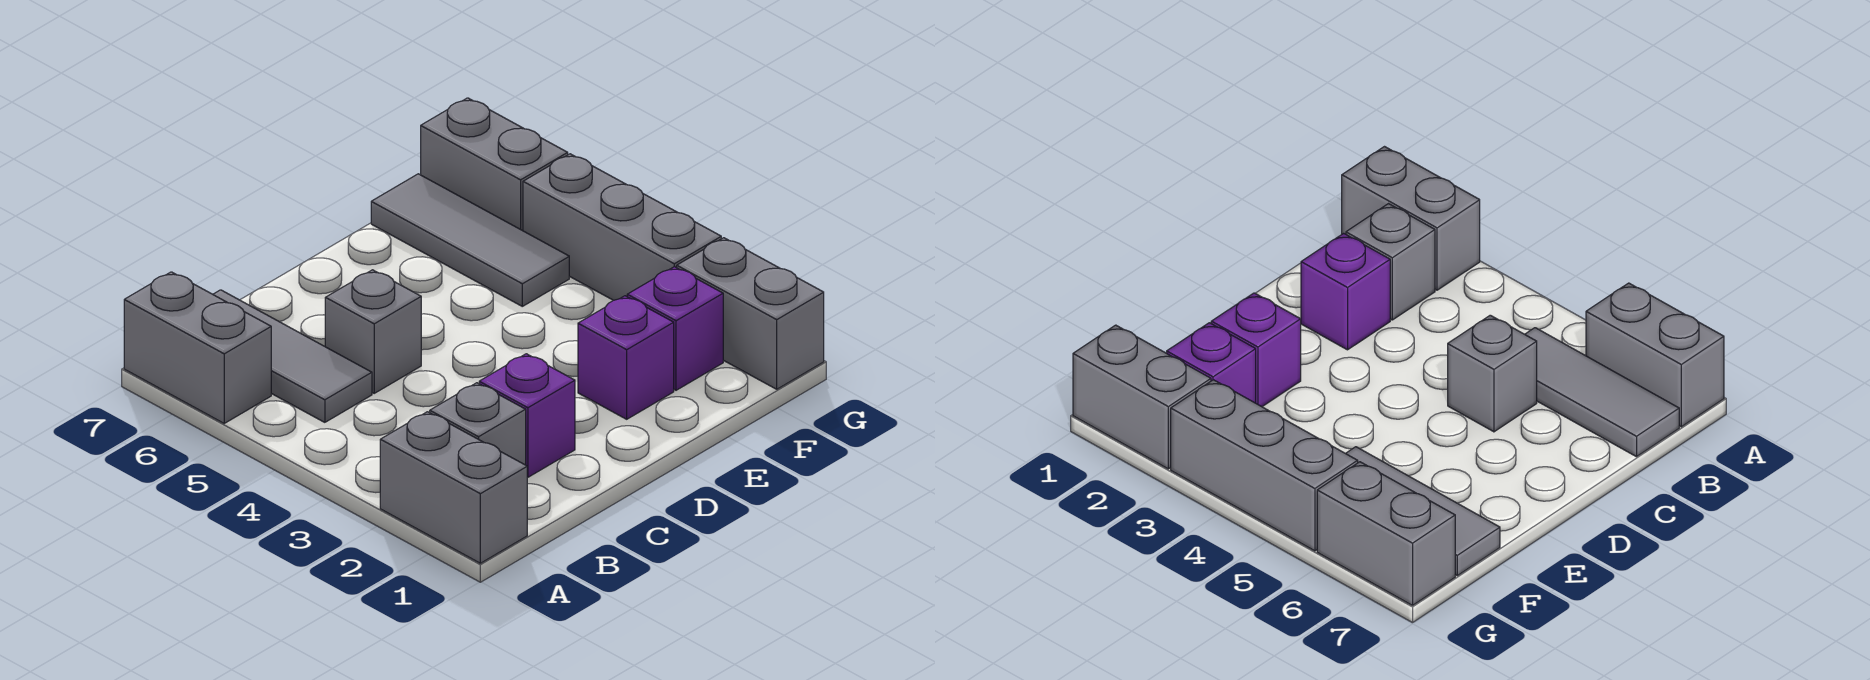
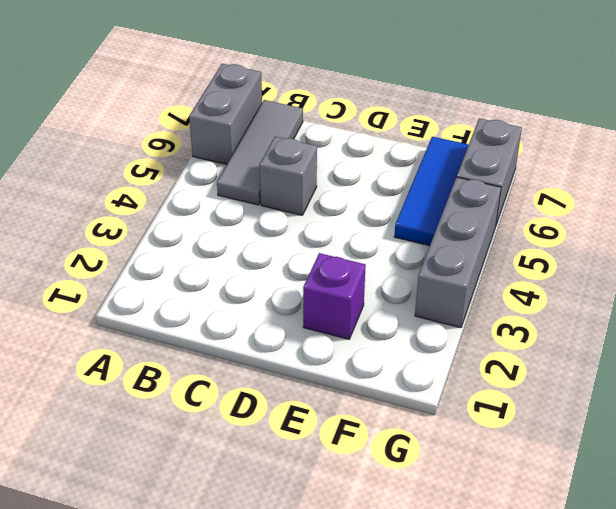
blue 1x3 tile [394,137,469,246] -> grey 1x3 tile [371,174,569,306]
none -> grey 1x2 brick [380,412,527,563]
none -> grey 1x1 brick [430,383,526,465]
none -> purple 1x1 brick [479,354,575,477]

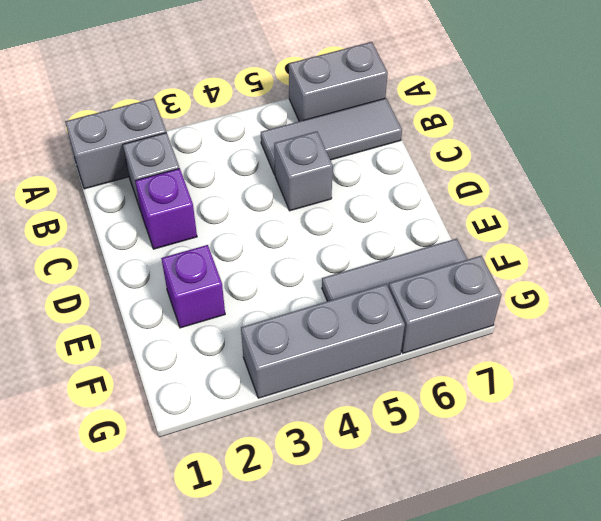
none -> purple 1x1 brick [627,267,723,390]
none -> grey 1x2 brick [677,238,824,389]

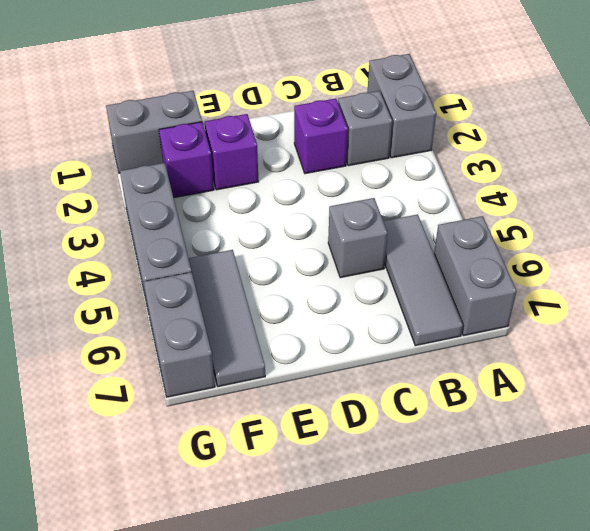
grey 1x2 brick [106,91,202,173] -> grey 1x2 brick turned to [677,238,824,389]

